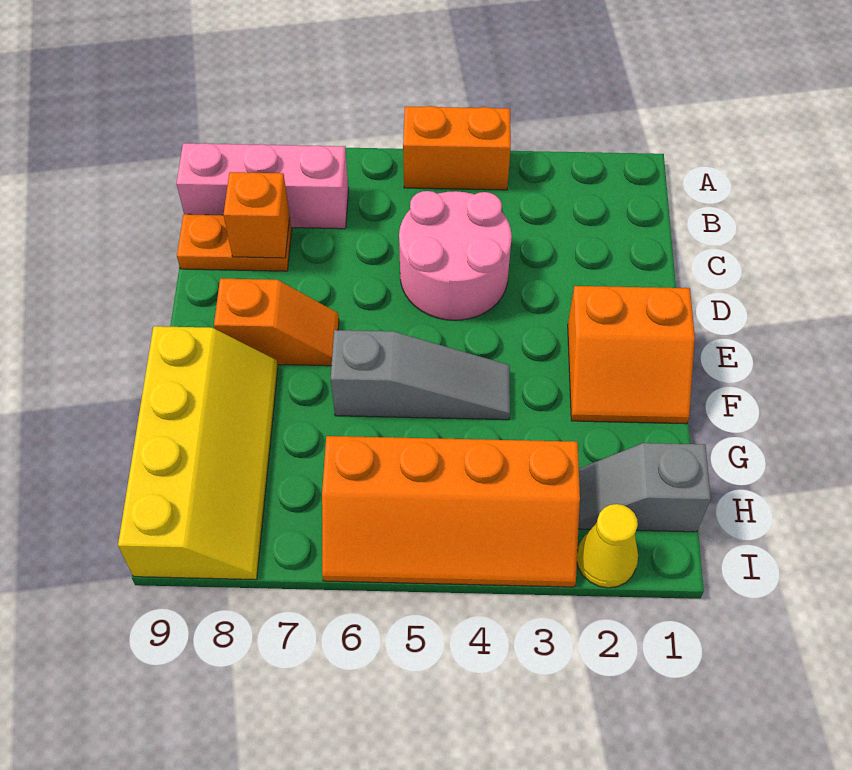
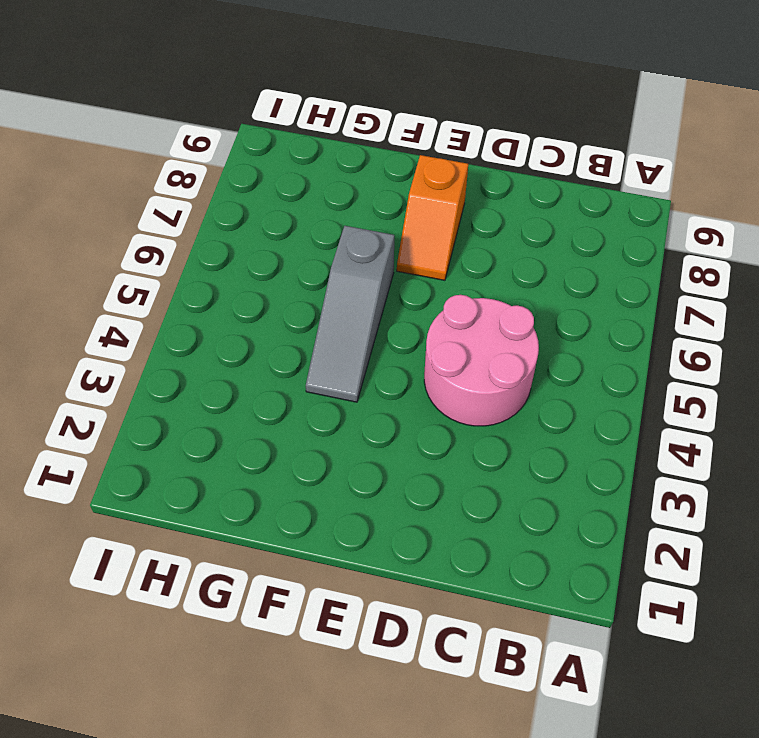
none -> orange 1x2 brick [403,106,511,190]
none -> pink 1x3 brick [176,143,349,229]
none -> orange 1x2 plate [177,214,292,271]

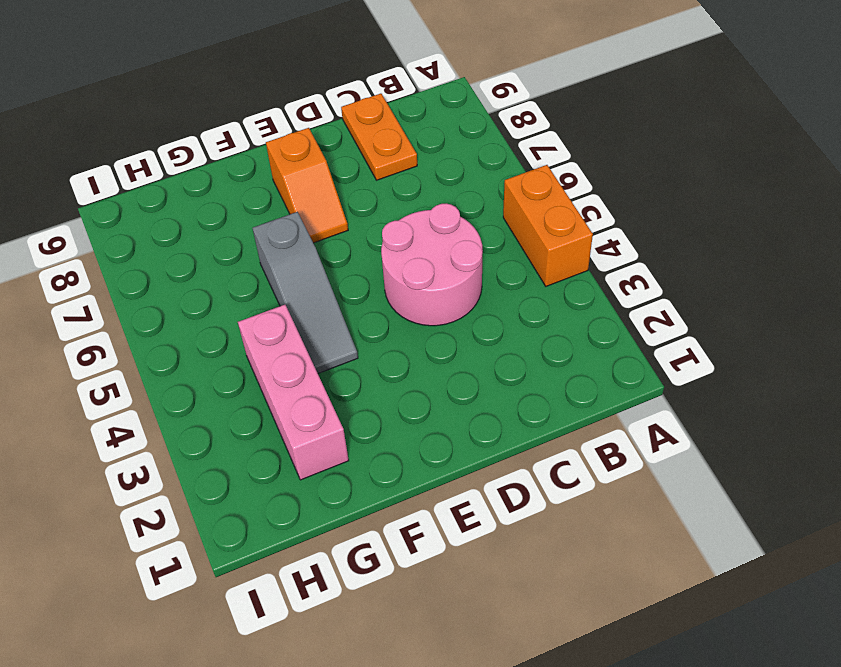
pink 1x3 brick [238,305,349,480] -> pink 1x3 brick moved to [176,143,349,229]
none -> orange 2x2 slope [568,286,695,424]
none -> yellow 2x4 slope [118,326,278,580]
none -> grey 1x2 slope [578,443,711,532]

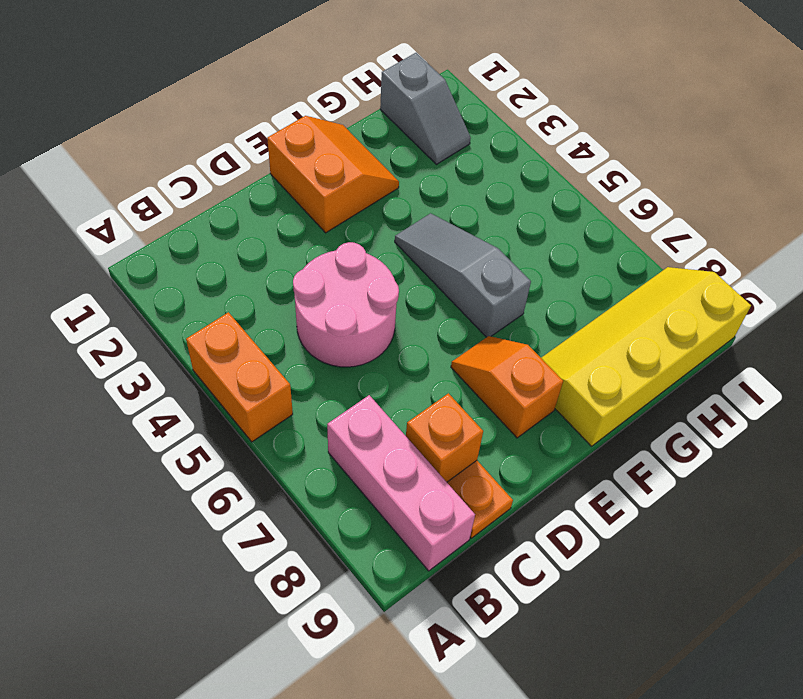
none -> orange 2x4 slope [322,436,580,587]
none -> yellow 1x1 cone [577,504,638,588]

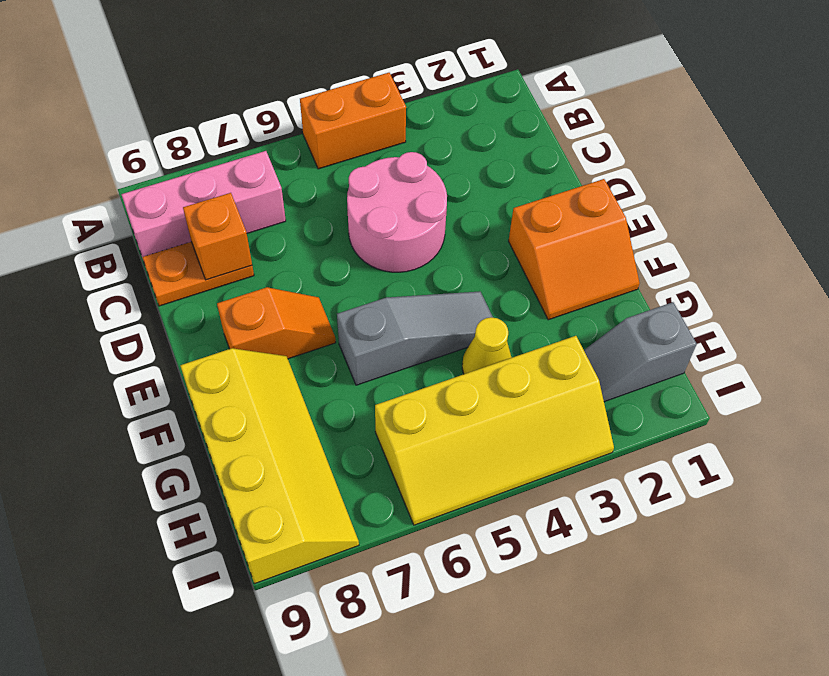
yellow 1x1 cone [462,317,512,374] -> yellow 1x1 cone moved to [577,504,638,588]
yellow 2x4 slope [375,336,614,525] -> orange 2x4 slope [322,436,580,587]

